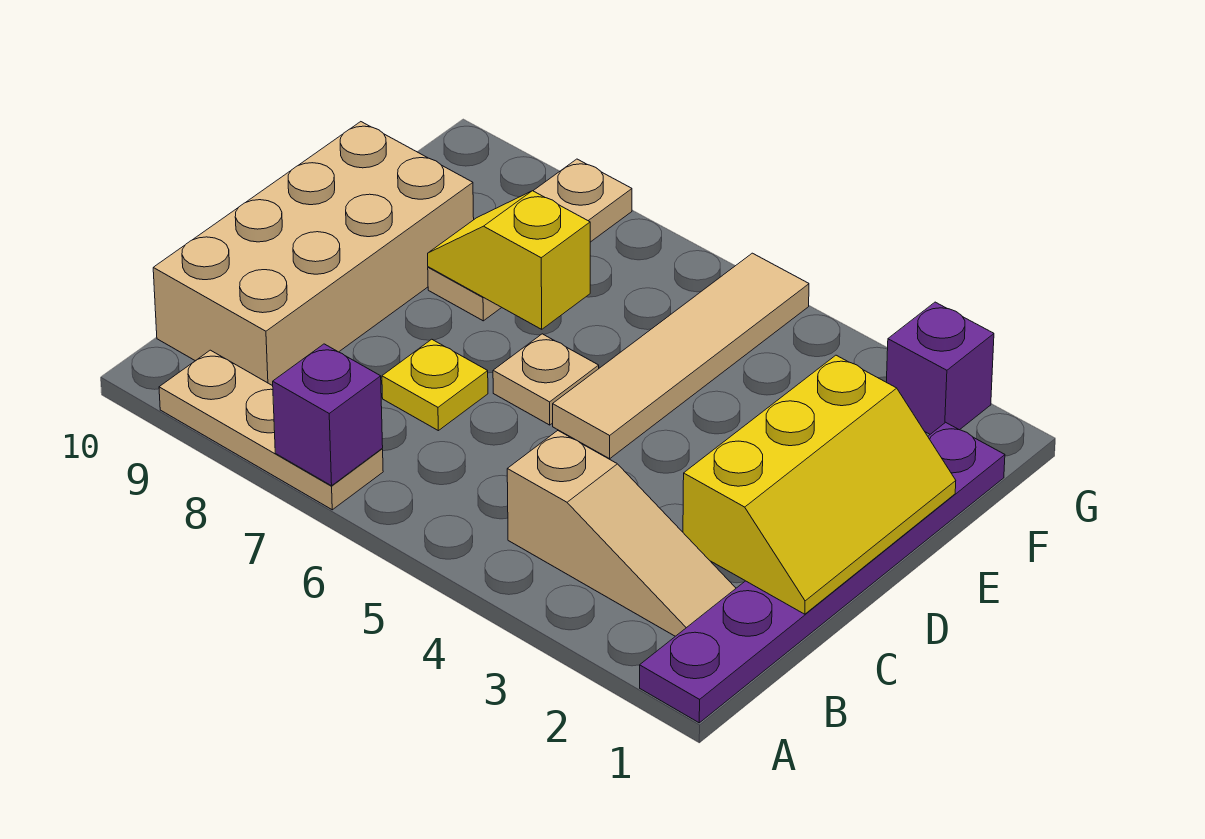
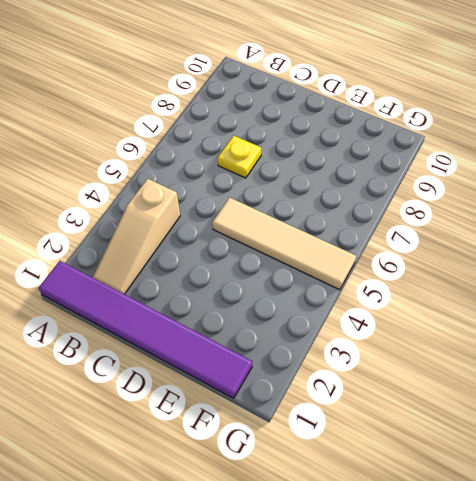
purple 1x6 tile [39,261,252,398] -> purple 1x6 plate [640,422,1005,723]
none -> tan 1x3 plate [159,350,383,510]
none -> tan 2x4 brick [153,122,474,386]
none -> tan 1x1 plate [493,334,599,425]

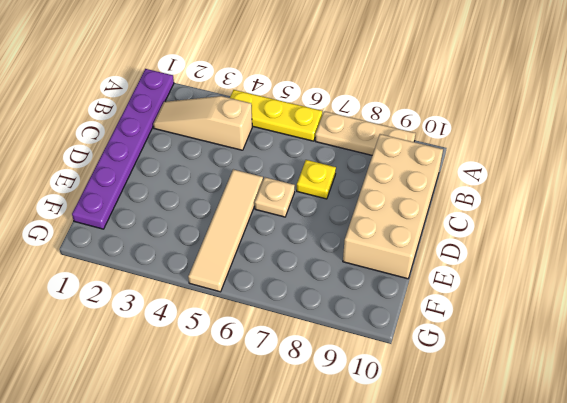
yellow 1x3 plate [230,90,322,141] -> none
none -> tan 1x3 plate [428,159,632,321]
none -> purple 1x1 brick [886,302,994,434]
none -> purple 1x1 brick [273,344,383,486]

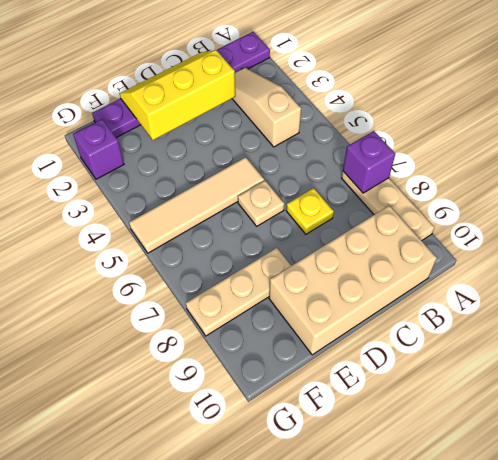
none -> yellow 1x2 slope [428,191,590,329]

